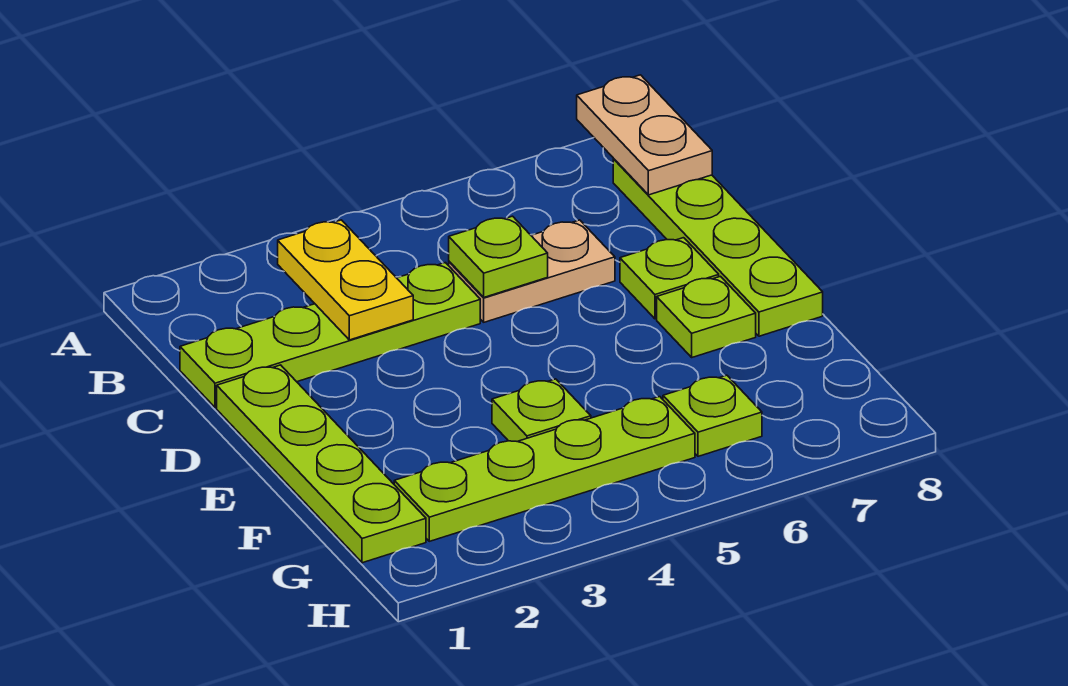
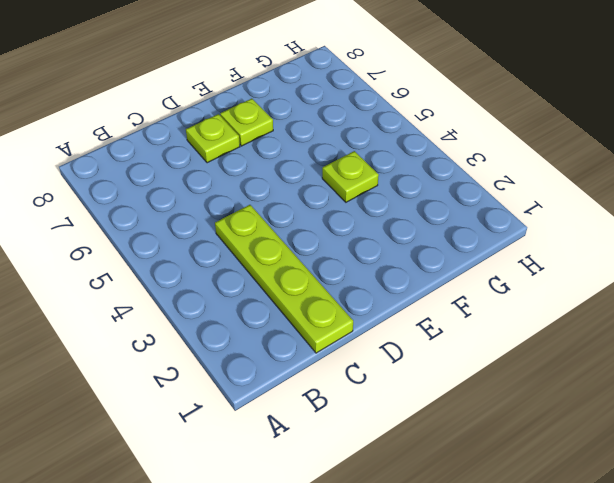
none -> lime 1x4 plate [613,159,823,336]
none -> tan 1x2 plate [449,220,615,322]
none -> lime 1x4 plate [217,365,426,563]

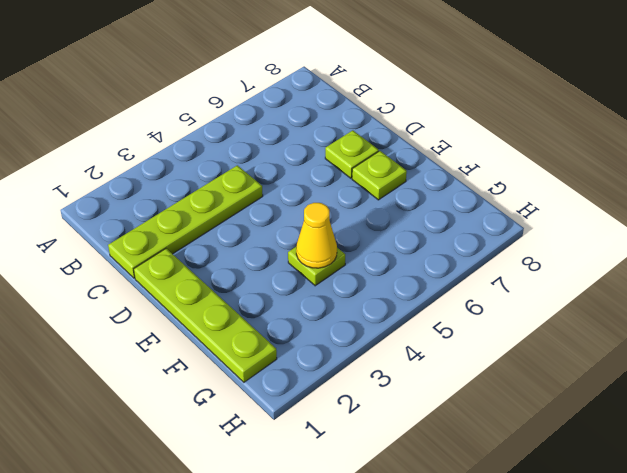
yellow 1x1 cone [296,203,337,268] -> none
none -> lime 1x4 plate [613,159,823,336]
none -> tan 1x2 plate [449,220,615,322]
none -> lime 1x4 plate [394,397,695,541]

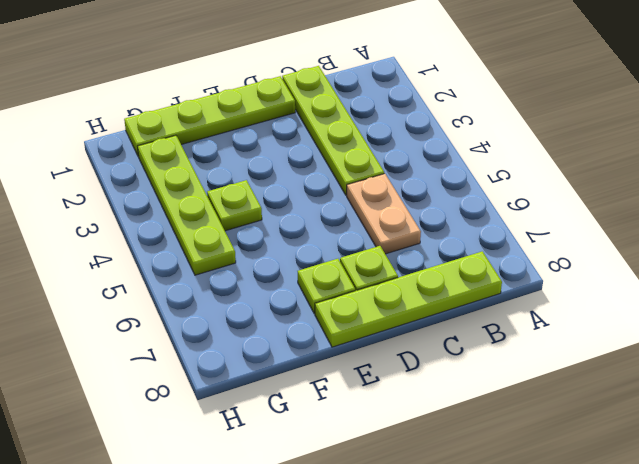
none -> lime 1x1 plate [663,375,762,456]
none -> tan 1x2 plate [577,75,712,195]
none -> yellow 1x2 plate [278,220,413,340]

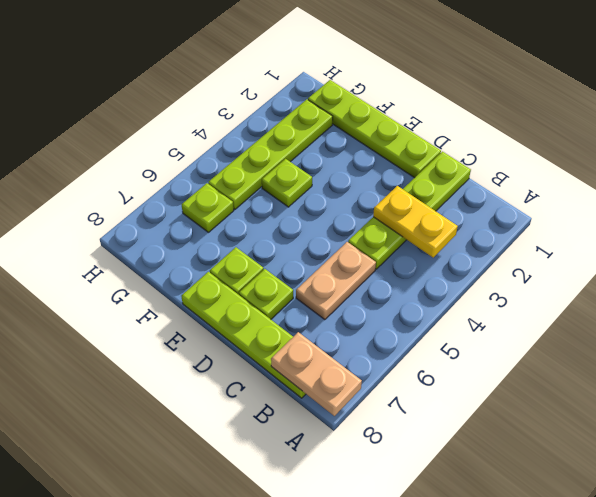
none -> lime 1x1 plate [449,216,548,297]

